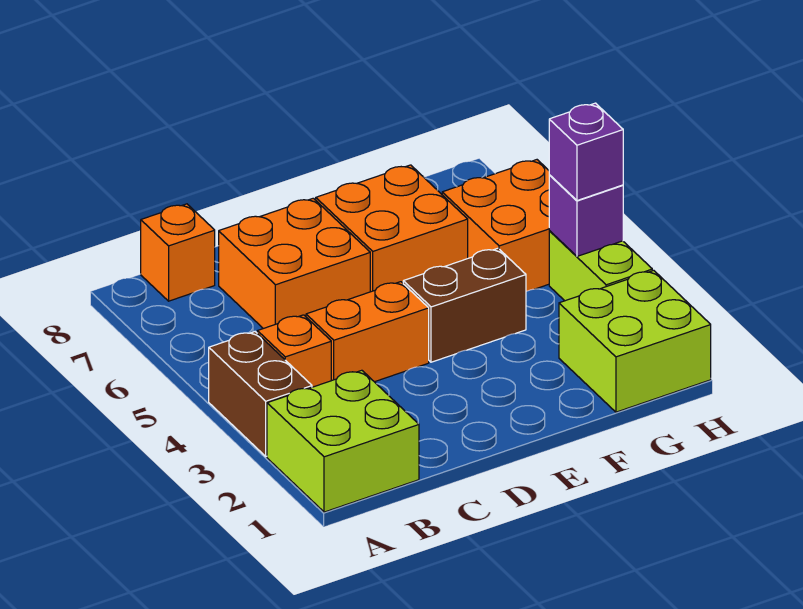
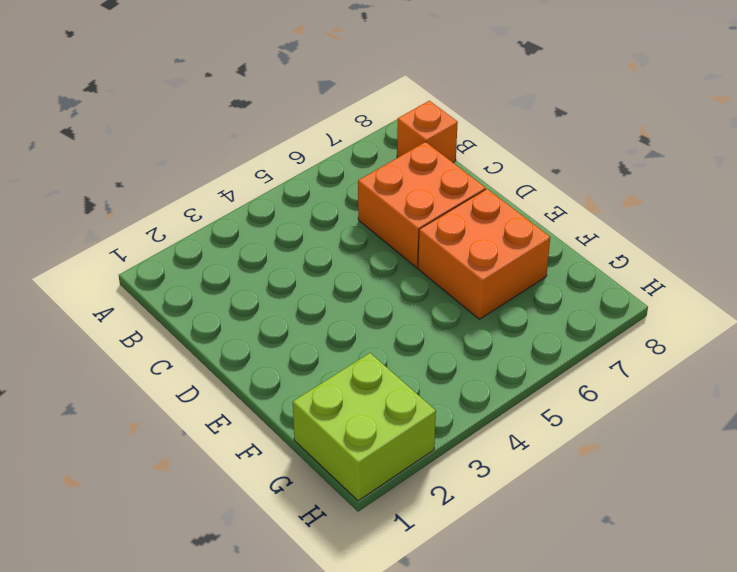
none -> lime 2x2 brick [267,370,419,512]
none -> brown 1x2 brick [209,332,312,456]
none -> orange 1x1 brick [257,315,331,387]

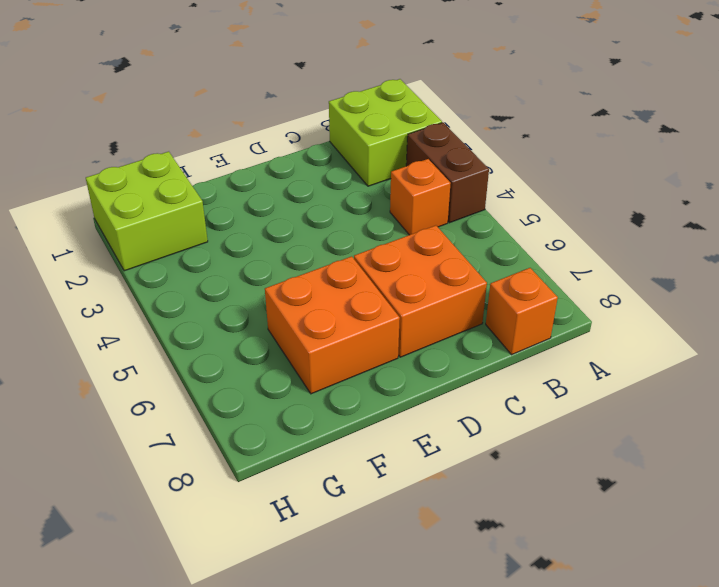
none -> orange 1x2 brick [306,282,429,382]
none -> brown 1x2 brick [403,248,526,362]
none -> orange 2x2 brick [442,160,550,291]

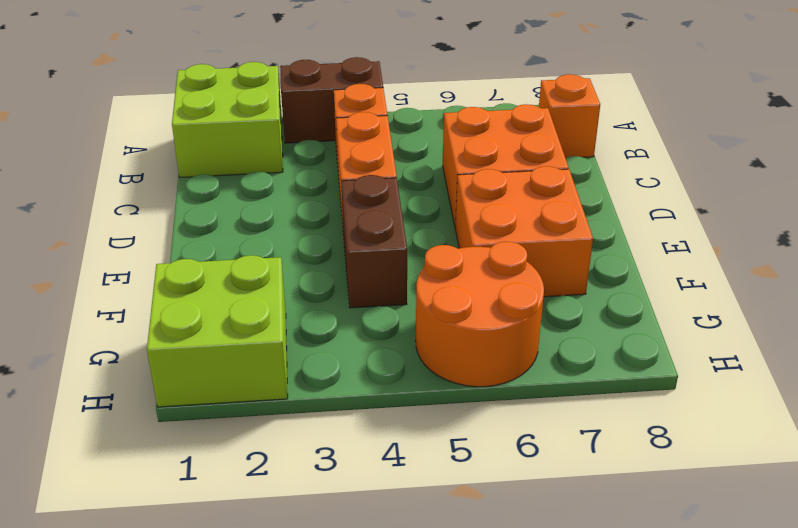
orange 2x2 round brick [416,241,544,387] -> orange 2x2 brick [442,160,550,291]
none -> lime 1x2 brick [549,231,652,301]
none -> purple 1x1 brick [549,175,623,256]
none -> purple 1x1 brick [549,103,623,201]

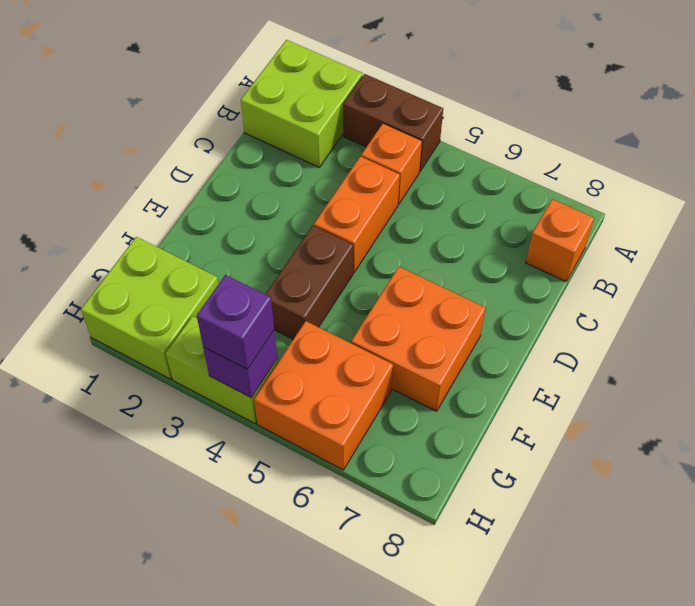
none -> orange 2x2 brick [219,198,370,329]

